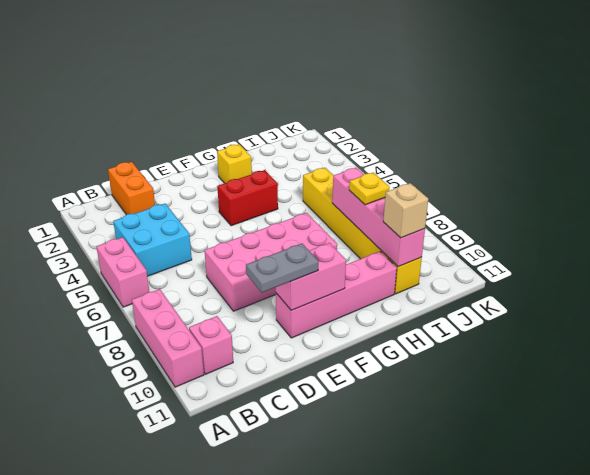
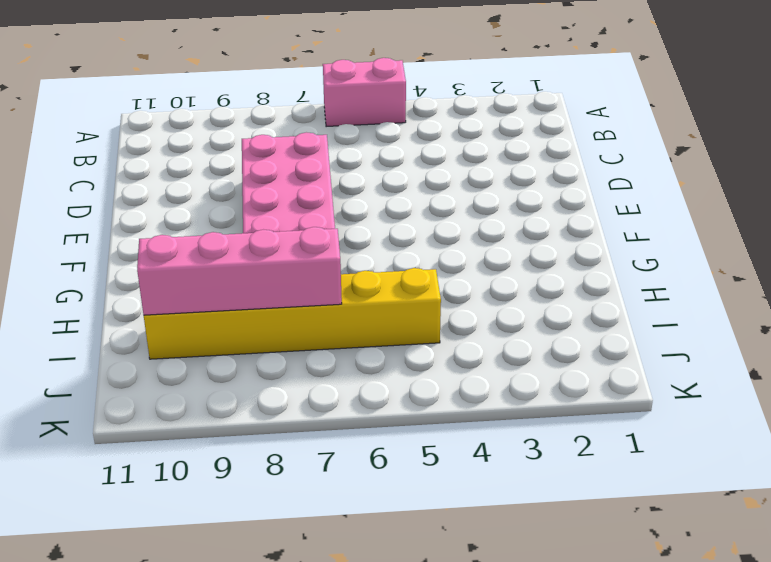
none -> pink 1x3 brick [132,289,204,387]
none -> cyan 2x2 brick [113,204,192,276]
none -> pink 1x1 brick [189,316,233,374]

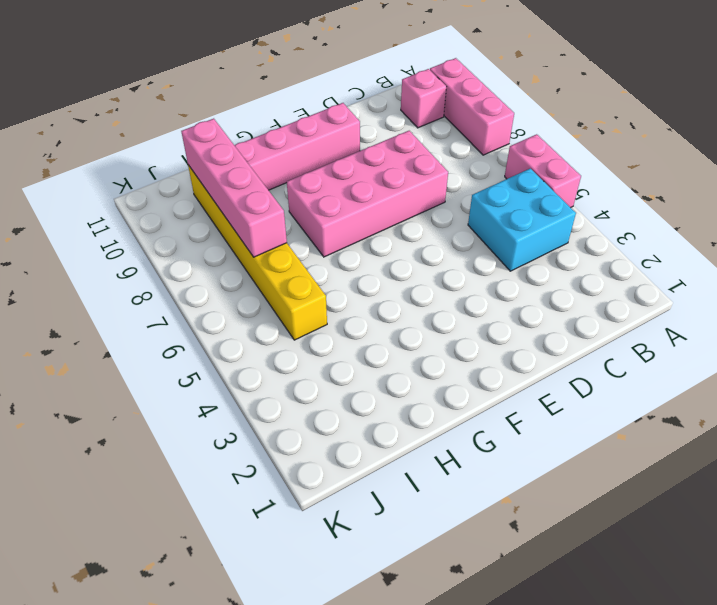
none -> orange 1x2 brick [108,162,155,215]
none -> red 1x2 brick [217,170,278,226]
none -> yellow 1x1 brick [217,144,252,183]

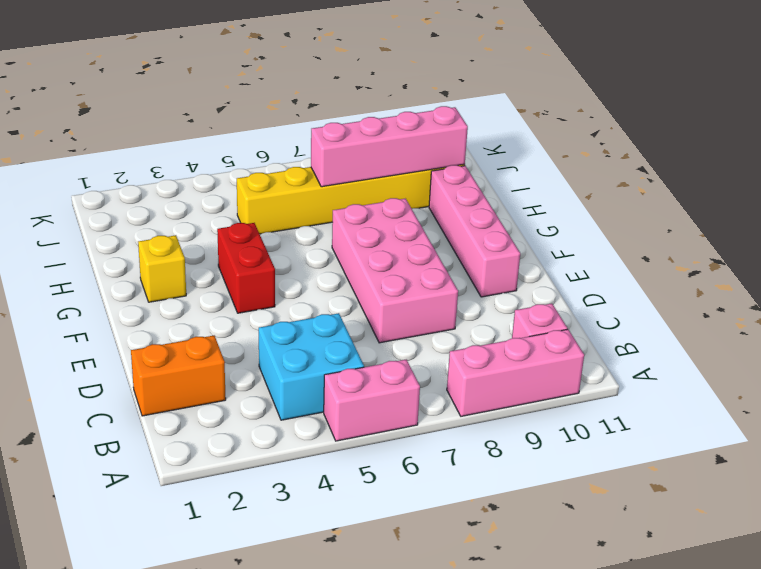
none -> pink 1x2 brick [276,243,346,310]
none -> grey 1x2 plate [246,244,319,293]
none -> yellow 1x1 plate [349,172,390,205]

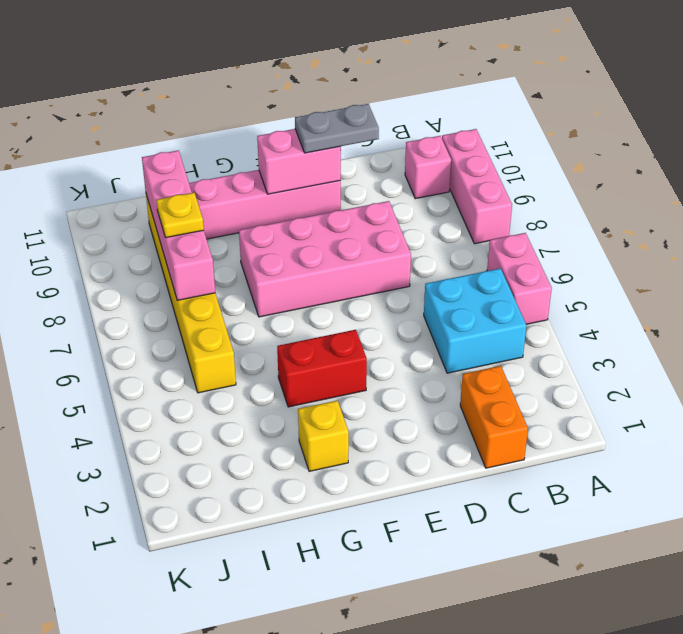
none -> tan 1x1 brick [383,183,428,238]

